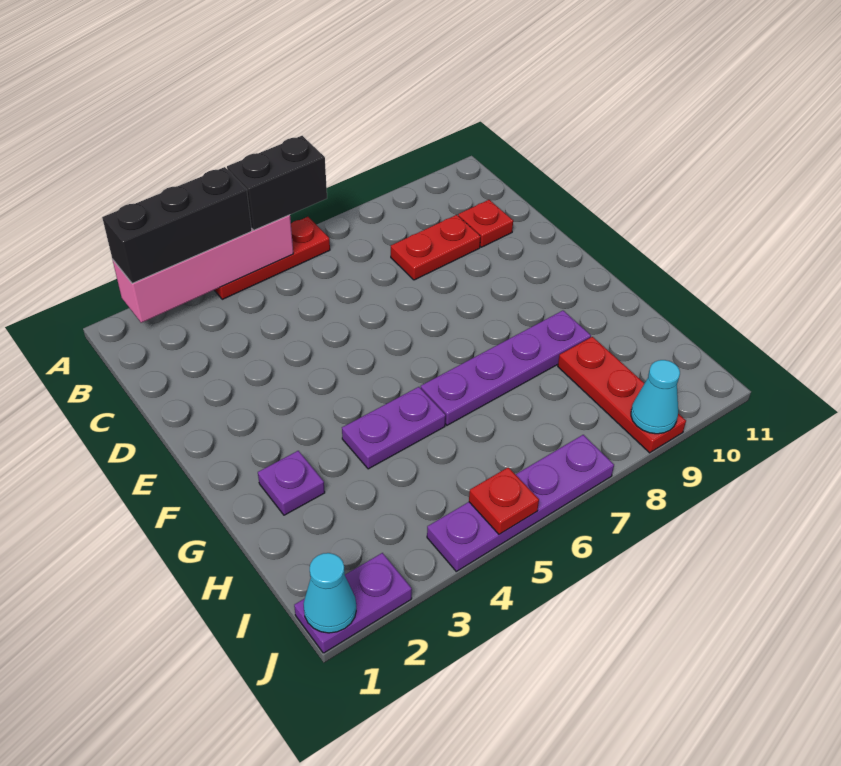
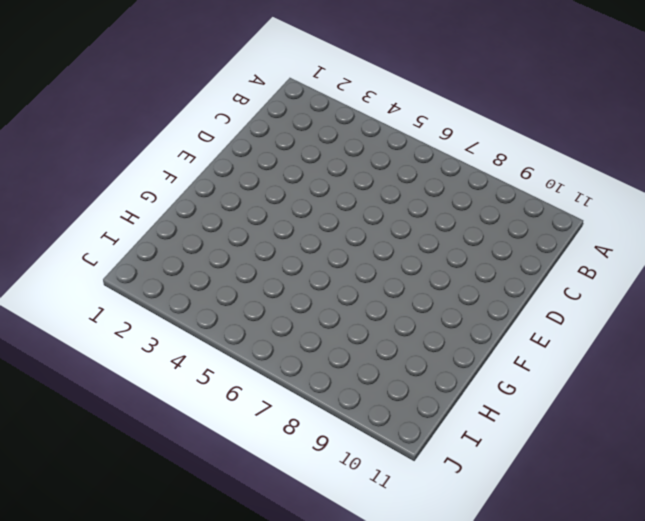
none -> red 1x3 plate [215,217,330,299]
none -> red 1x2 plate [391,215,481,280]
none -> red 1x1 plate [458,200,513,247]

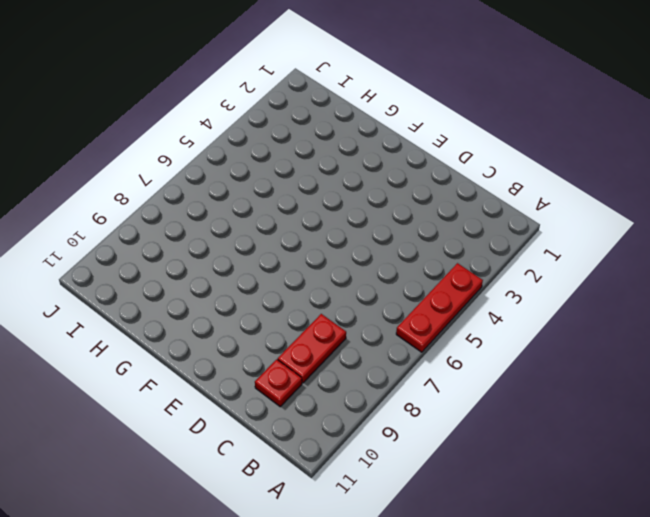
none -> purple 1x1 plate [258,451,325,515]
none -> purple 1x2 plate [342,387,446,469]
none -> purple 1x4 plate [421,311,591,425]

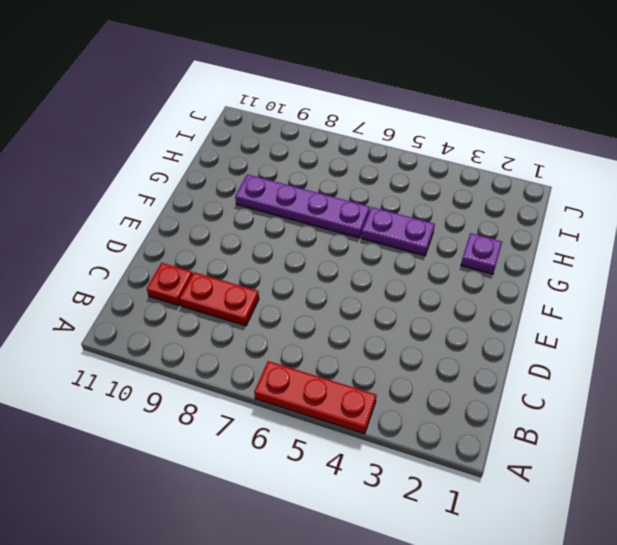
none -> red 1x3 plate [558,337,686,453]
none -> purple 1x2 plate [294,553,412,653]
none -> purple 1x4 plate [427,435,614,571]

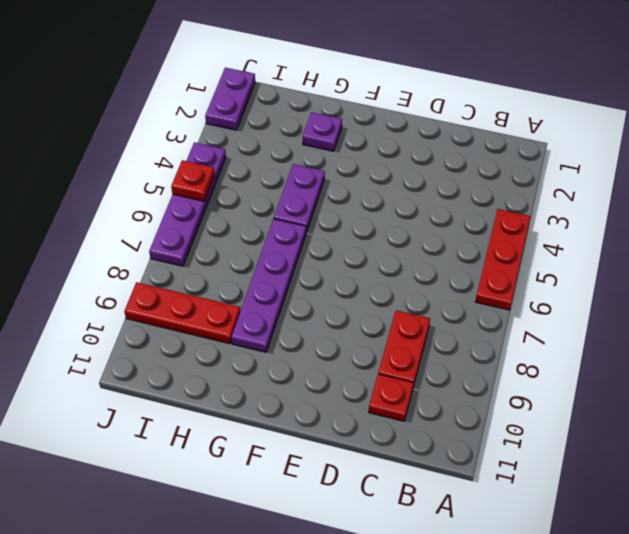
none -> pink 1x4 brick [113,215,293,323]
none -> cyan 1x1 cone [304,553,356,633]
none -> cyan 1x1 cone [631,360,680,434]

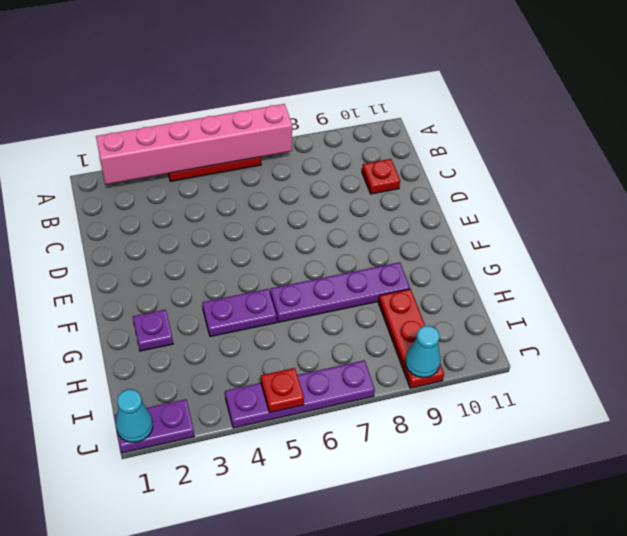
pink 1x6 brick [96,104,292,184] -> pink 1x4 brick [113,215,293,323]
none -> red 1x2 plate [391,215,481,280]
none -> black 1x3 brick [102,167,252,283]
none -> black 1x2 brick [227,136,327,230]

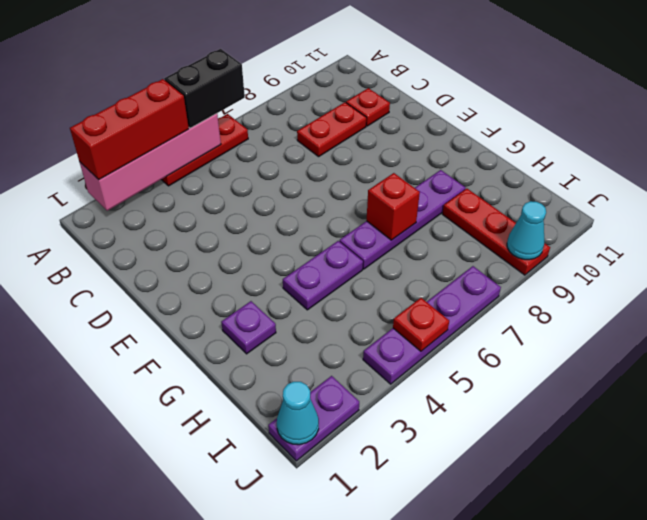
red 1x3 brick [70,79,189,180] -> black 1x3 brick [102,167,252,283]
red 1x1 brick [367,173,420,240] -> none

